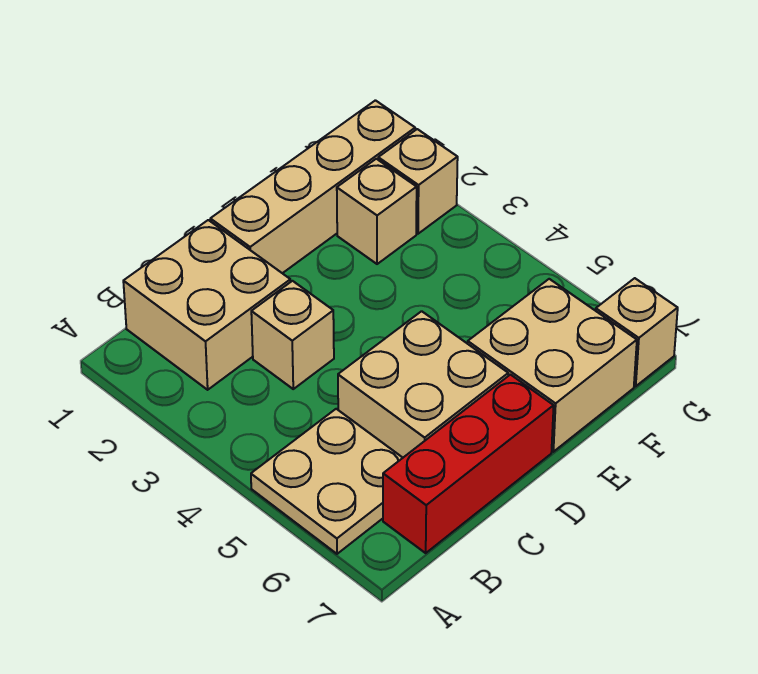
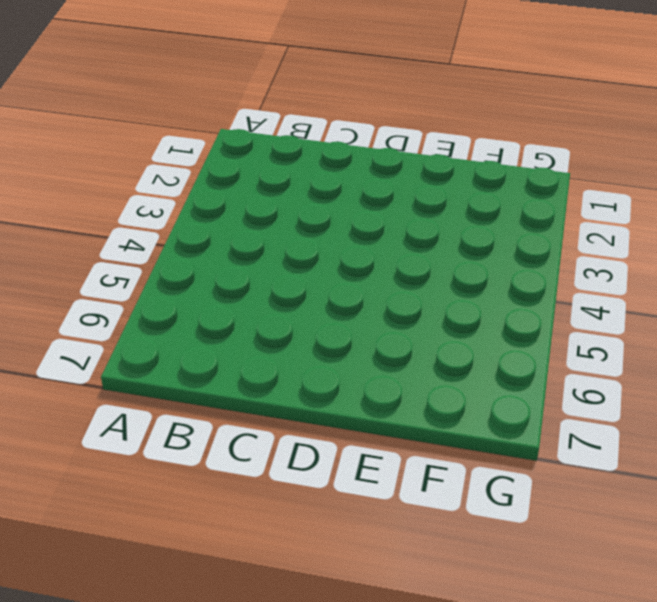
none -> tan 2x2 plate [251,409,403,554]
none -> tan 2x2 brick [123,220,291,390]

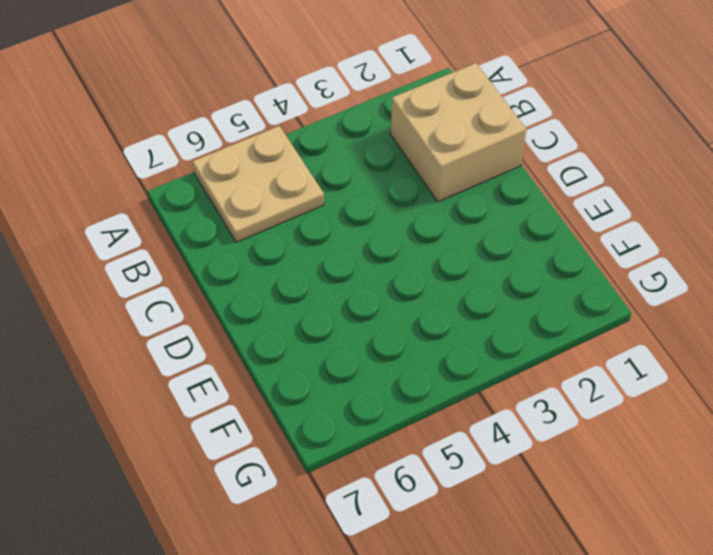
none -> red 1x3 brick [383,375,554,553]
none -> tan 1x1 brick [251,281,334,389]

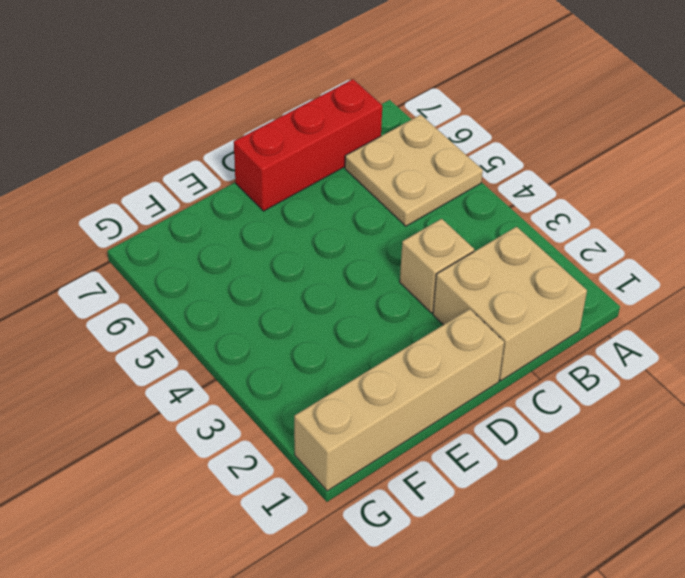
none -> tan 2x2 brick [338,311,508,457]
none -> tan 2x2 brick [468,279,637,452]

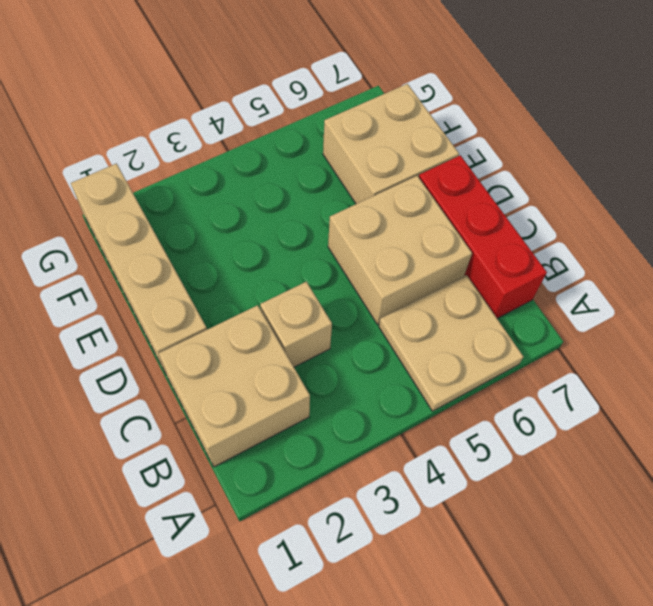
none -> tan 1x1 brick [337,159,417,264]
none -> tan 1x1 brick [378,129,458,234]

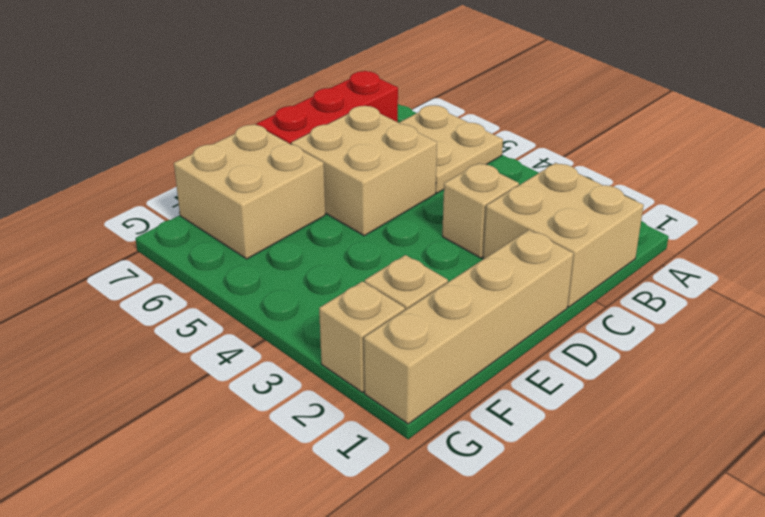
none -> tan 1x1 brick [596,278,678,386]

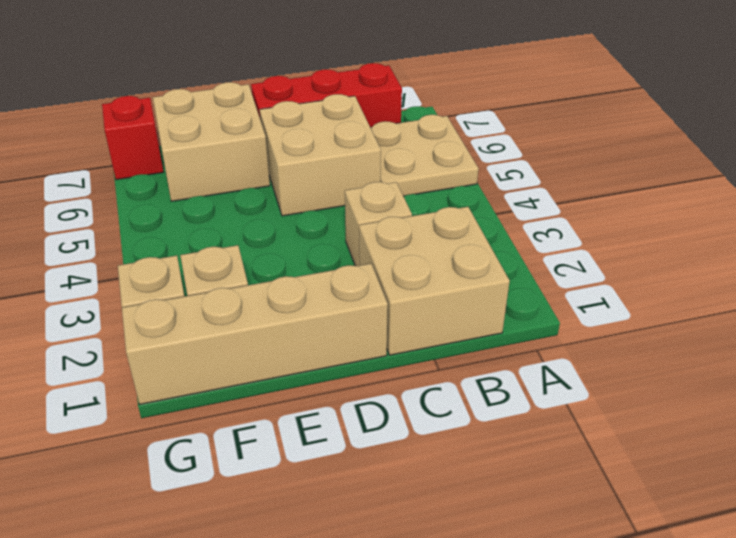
red 1x1 brick [102,96,163,180] -> tan 1x1 brick [596,278,678,386]

